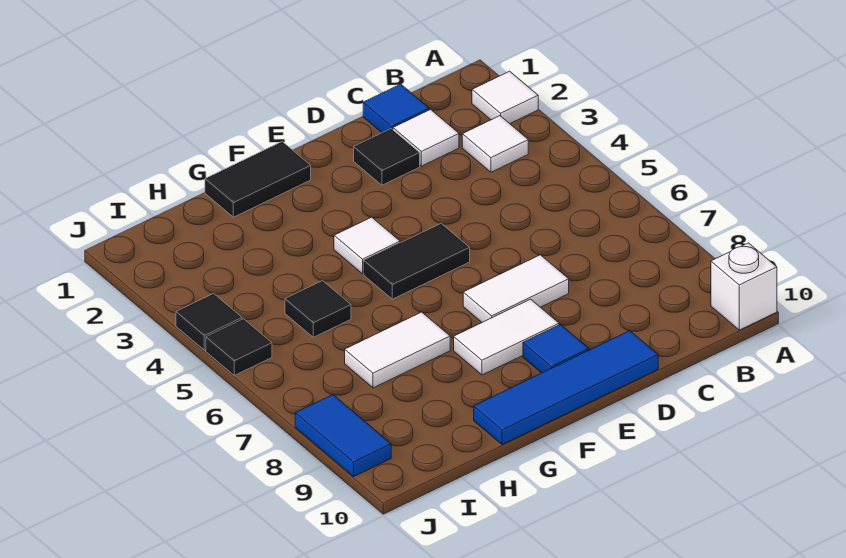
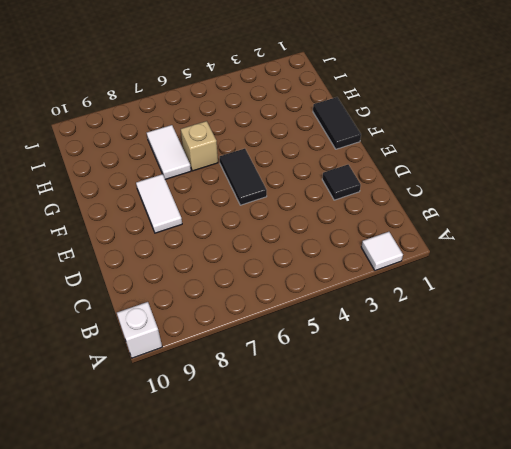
tan 1x1 brick [181,121,218,171] -> none
none -> white 1x1 tile [462,116,528,172]
none -> blue 1x1 tile [363,84,429,133]
none -> white 1x1 tile [393,109,459,166]

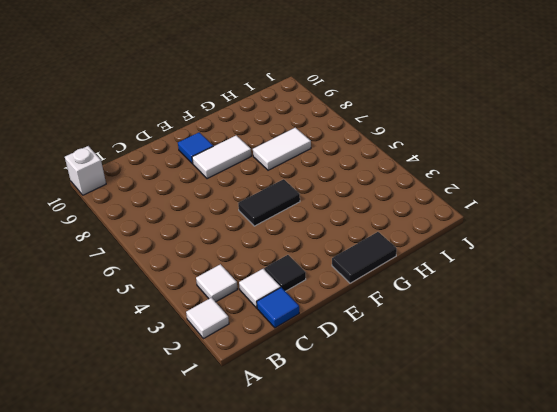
none -> white 1x2 tile [463,255,569,322]
none -> blue 1x4 tile [474,331,658,445]
none -> white 1x1 tile [334,217,400,274]

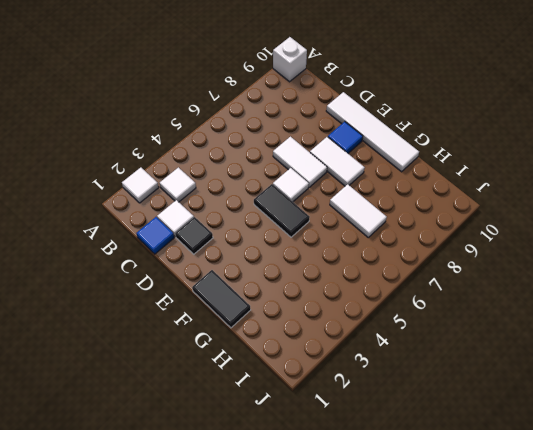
white 1x4 tile [326,92,419,172] -> blue 1x4 tile [474,331,658,445]
white 1x1 tile [273,168,309,202] -> white 1x1 tile moved to [334,217,400,274]
none -> black 1x1 tile [285,281,351,337]
none -> black 1x1 tile [176,294,242,350]
none -> black 1x1 tile [206,319,272,375]

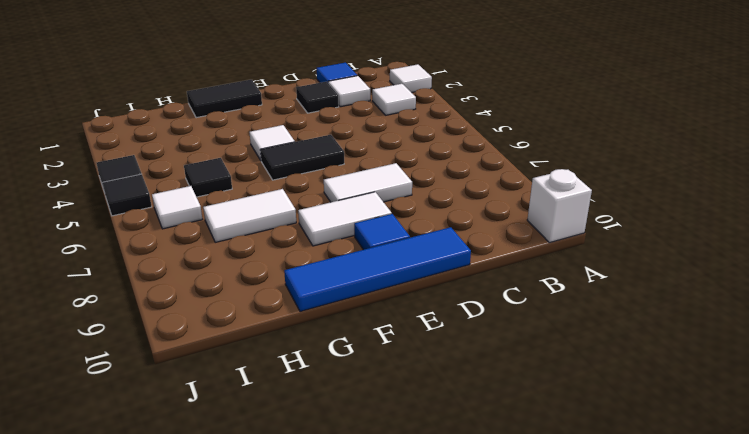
white 1x1 tile [152,186,202,229] -> none
none -> blue 1x2 tile [295,395,391,476]

